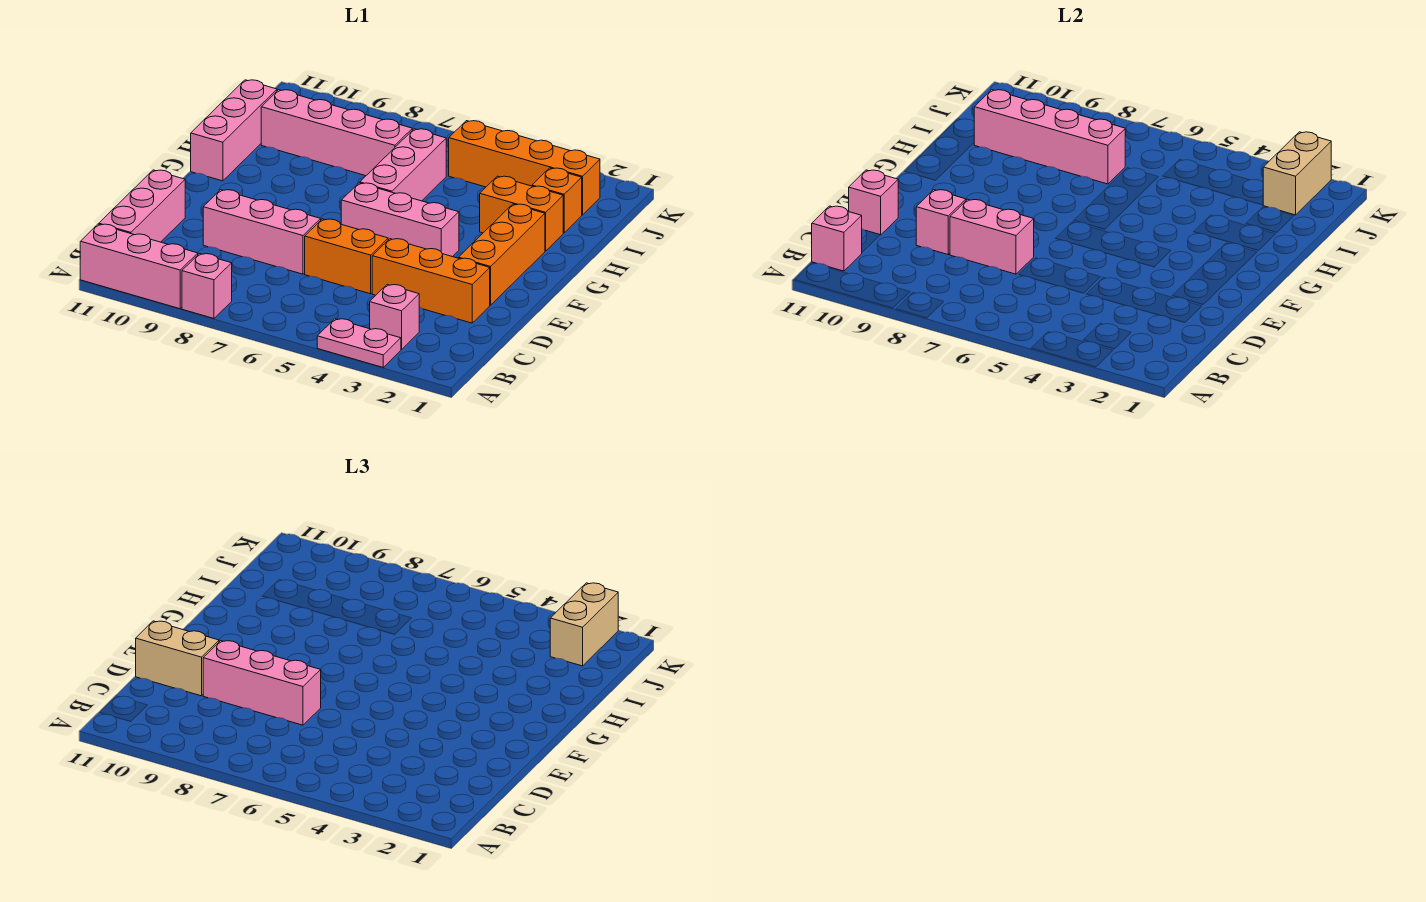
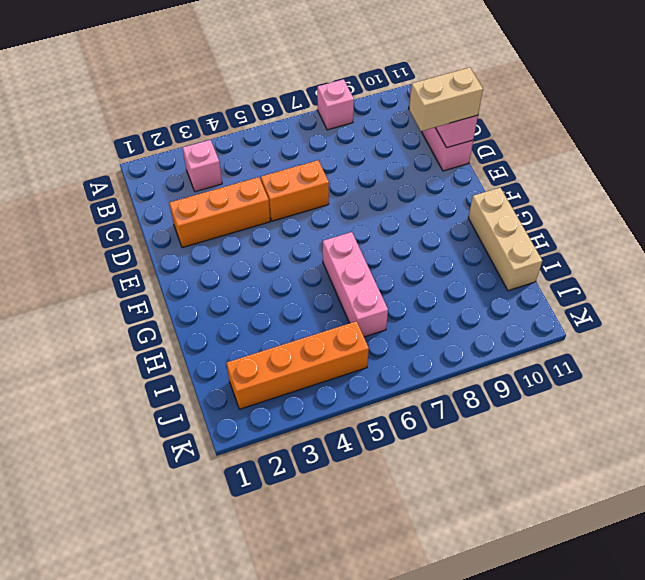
tan 1x3 brick [468,188,542,291] -> pink 1x3 brick [191,80,277,181]
none -> pink 1x2 plate [317,319,401,367]
none -> pink 1x3 brick [80,224,198,309]
none -> pink 1x3 brick [203,190,321,274]

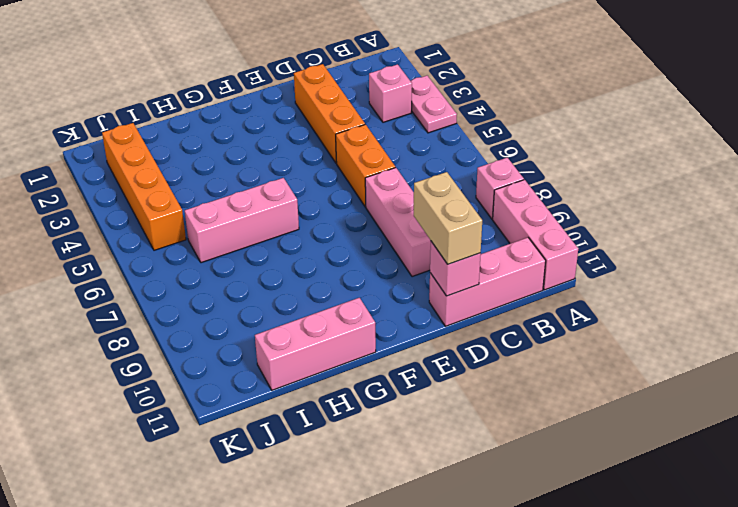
none -> orange 1x3 brick [458,204,545,305]
none -> pink 1x3 brick [341,183,459,257]
none -> orange 1x2 brick [480,176,563,251]

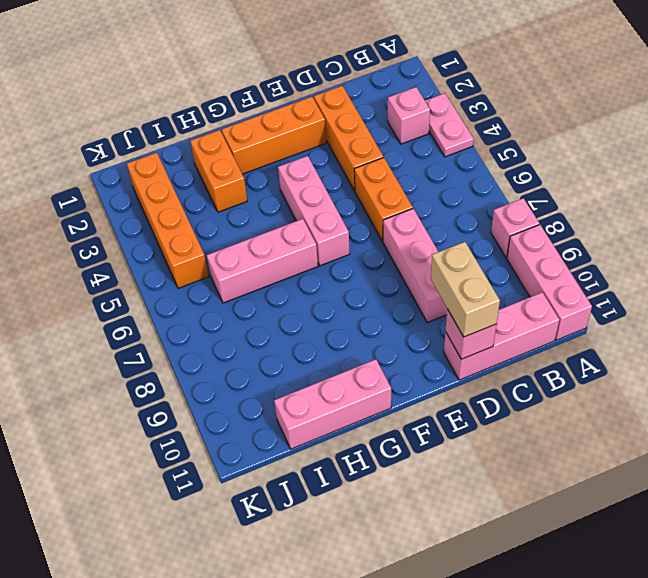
none -> orange 1x1 brick [532,168,582,233]
none -> pink 1x4 brick [261,90,412,176]
none -> pink 1x1 brick [812,206,862,271]

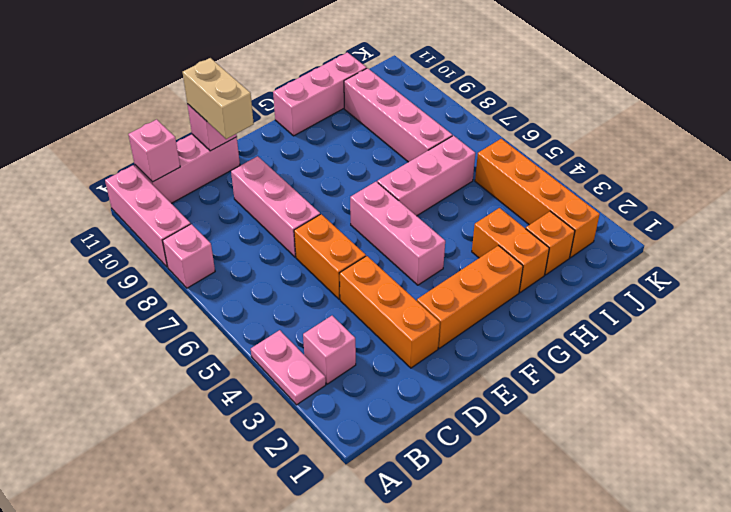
none -> pink 1x2 brick [950,199,1034,274]
none -> pink 1x1 brick [916,190,966,254]
none -> pink 1x4 brick [974,90,1125,184]

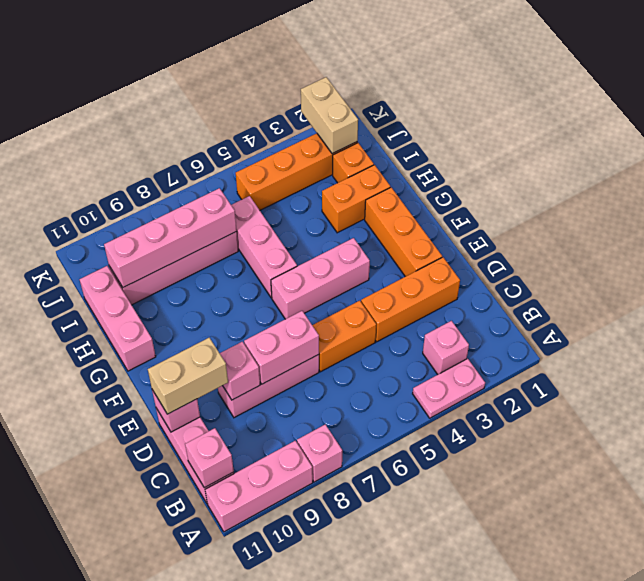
none -> pink 1x3 brick [203,641,321,725]
none -> tan 1x2 brick [550,583,618,666]

